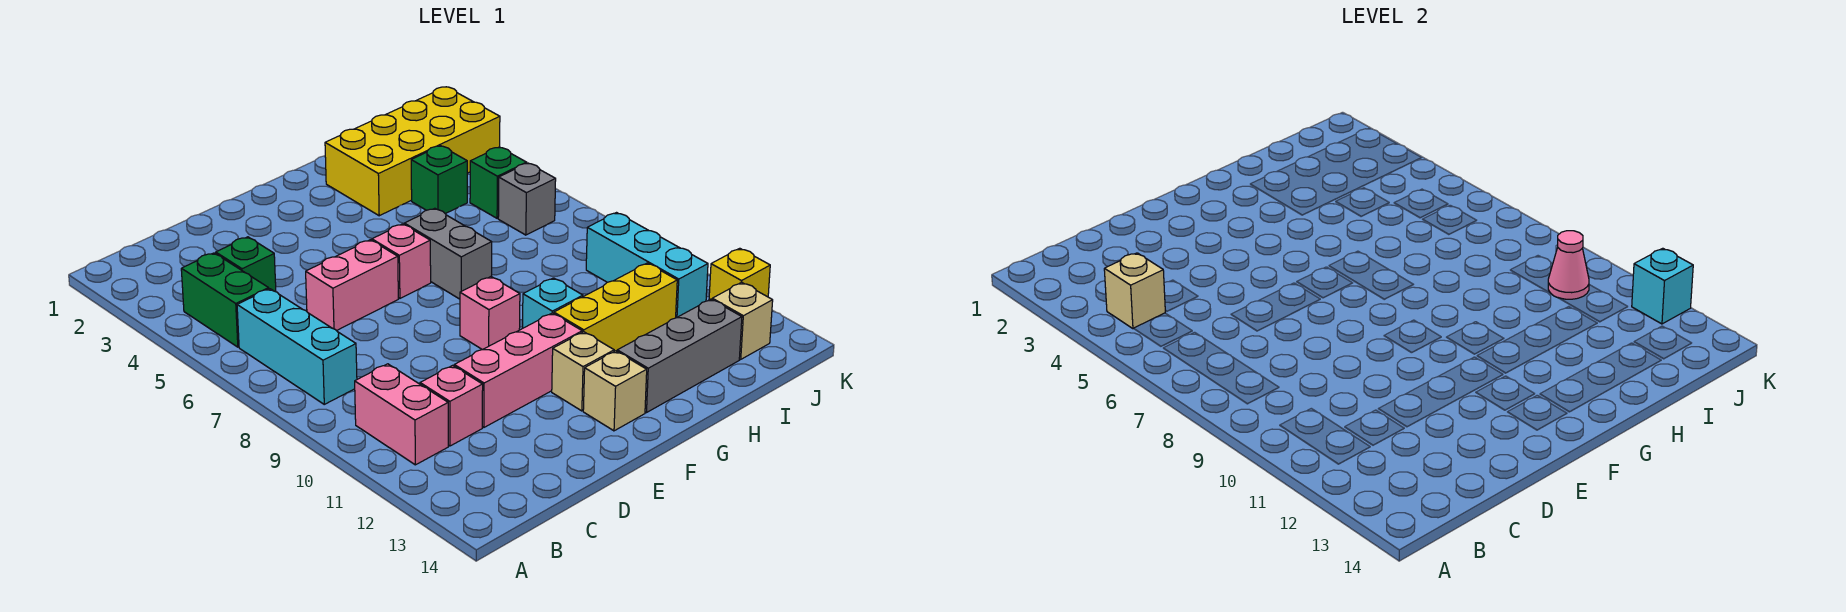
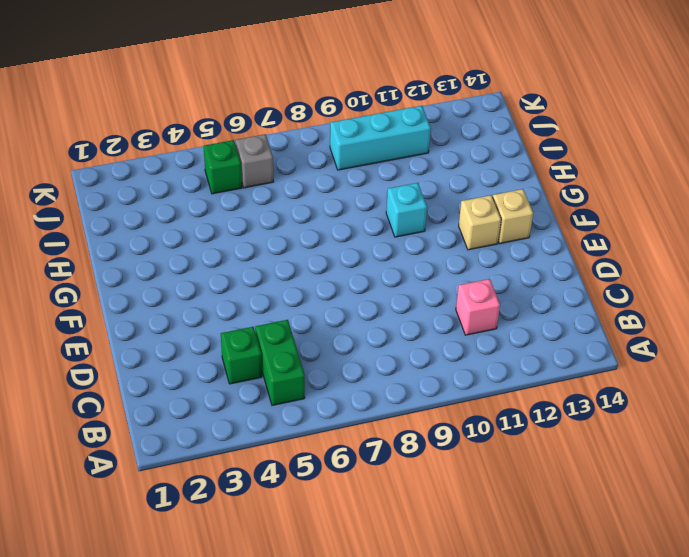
green 1x2 brick [255,320,305,405] -> green 1x2 brick turned to [181,253,269,347]
none -> cyan 1x3 brick [237,289,357,404]
none -> pink 1x2 brick [355,364,448,465]
none -> pink 1x2 brick [306,240,398,331]

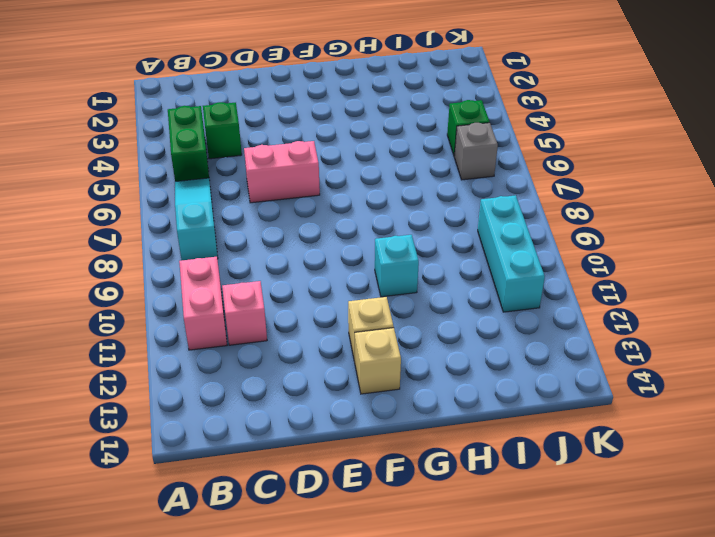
cyan 1x3 slope [175,178,218,260] -> cyan 1x3 brick [237,289,357,404]
none -> pink 1x3 brick [454,313,582,427]
none -> pink 1x1 brick [372,224,431,298]
none -> pink 1x1 brick [460,277,520,350]

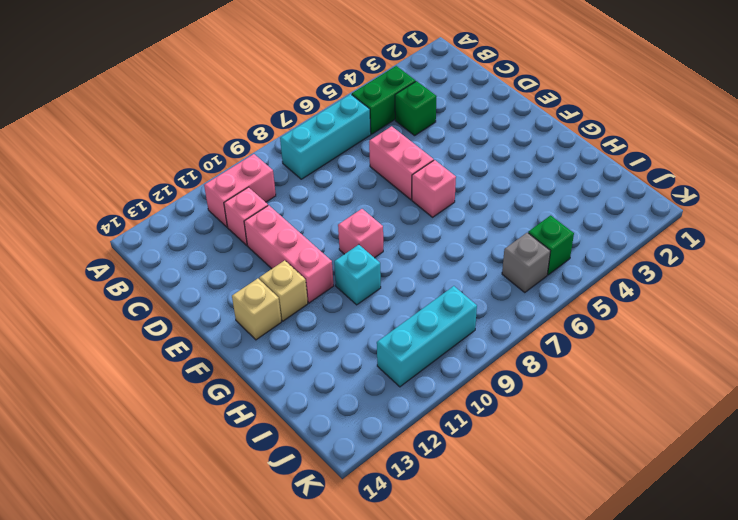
none -> grey 1x2 brick [404,208,492,299]
none -> yellow 1x3 brick [554,263,677,351]
none -> grey 1x3 brick [617,299,742,413]

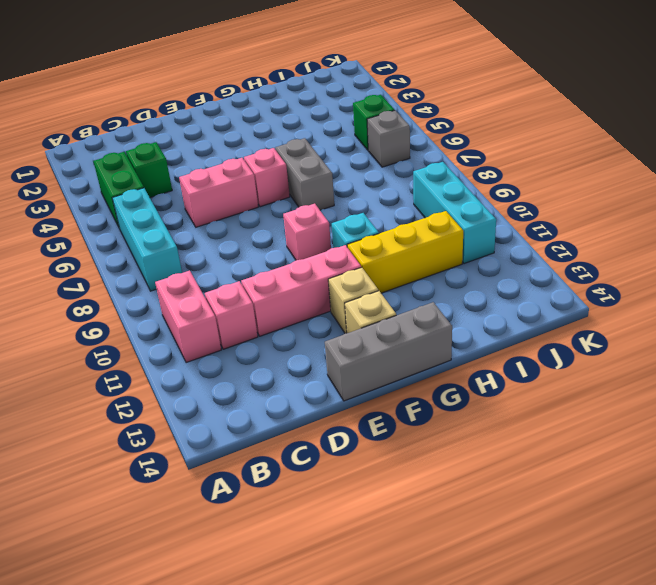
grey 1x3 brick [325,302,452,401] -> grey 1x3 brick moved to [617,299,742,413]
none -> yellow 2x4 brick [325,87,500,216]
none -> green 1x1 brick [411,146,467,214]
none -> tan 1x1 brick [712,282,773,359]

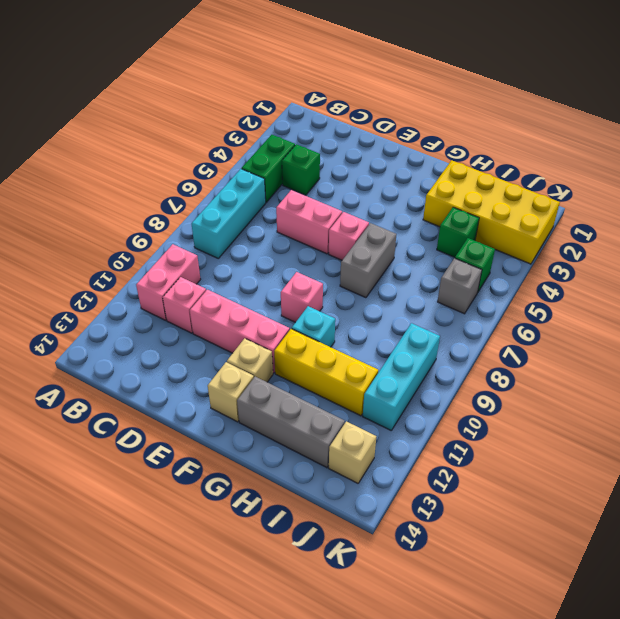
none -> yellow 1x1 brick [709,248,770,300]
none -> tan 1x1 brick [1104,253,1166,329]
none -> pink 1x1 cone [1548,231,1589,299]

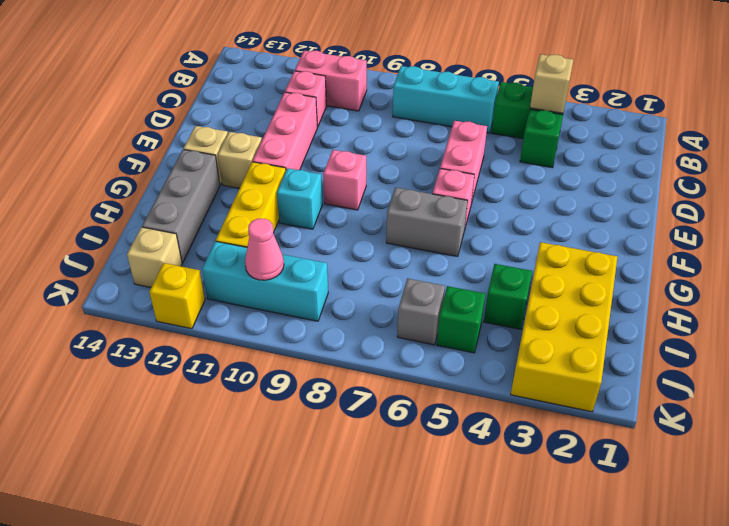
none -> cyan 1x1 brick [1632,248,1693,324]

